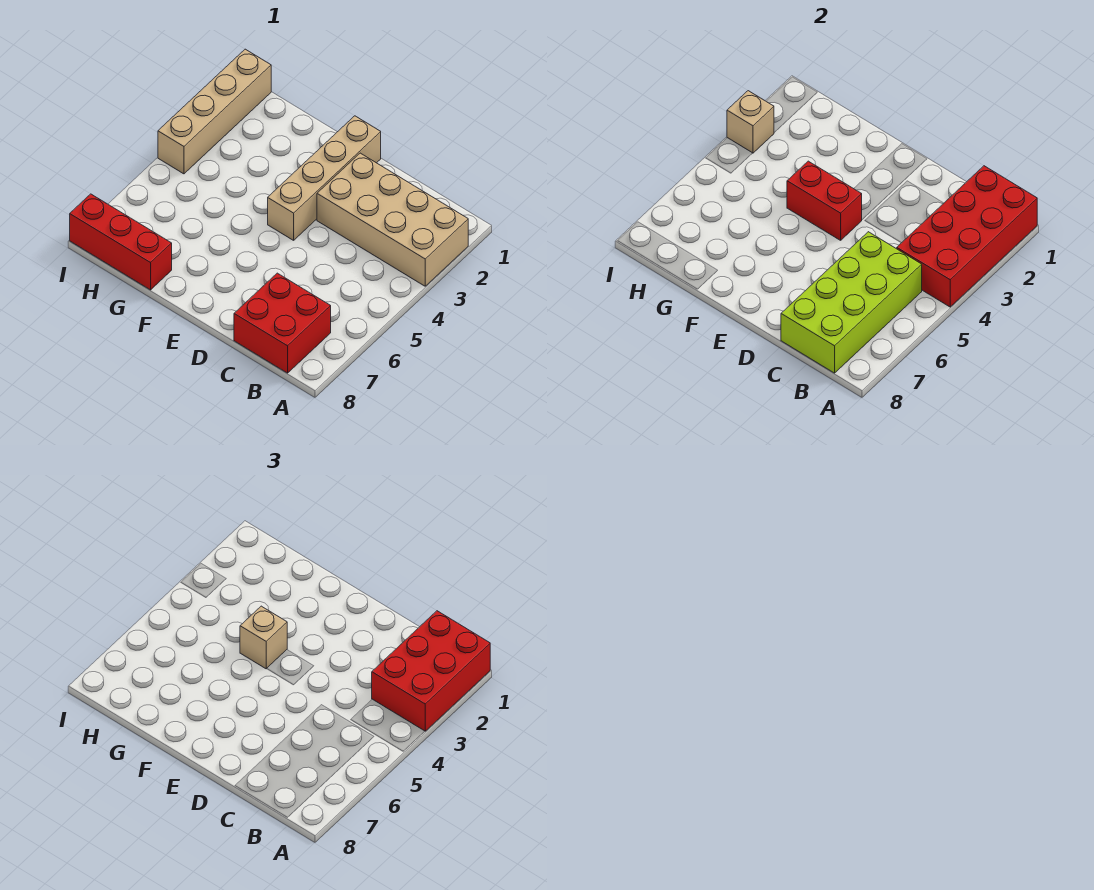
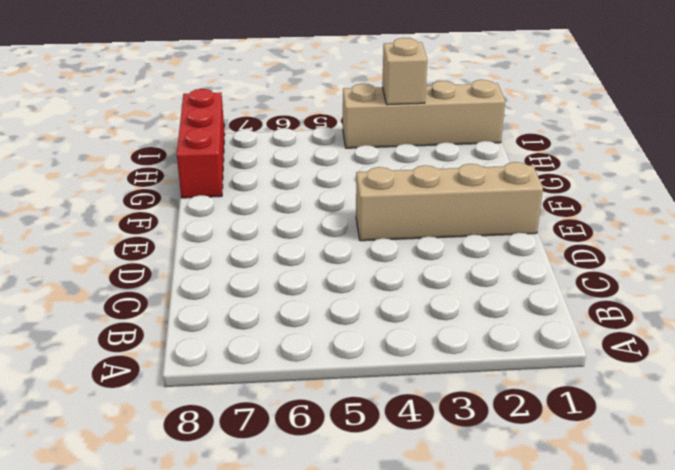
none -> tan 2x4 brick [317,153,468,286]
none -> red 2x2 brick [234,273,331,373]

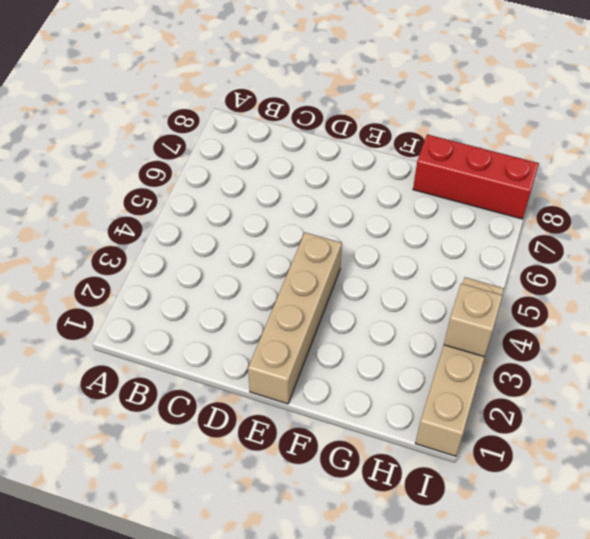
none -> tan 2x4 brick [317,153,468,286]
none -> red 2x2 brick [234,273,331,373]

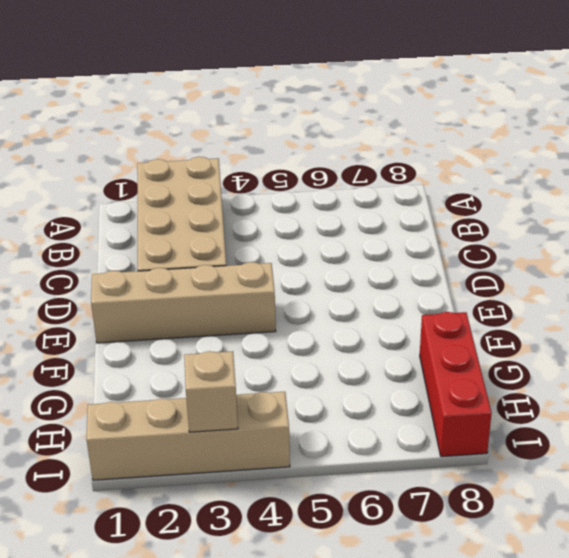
none -> red 2x2 brick [234,273,331,373]
none -> red 2x4 brick [897,166,1037,307]

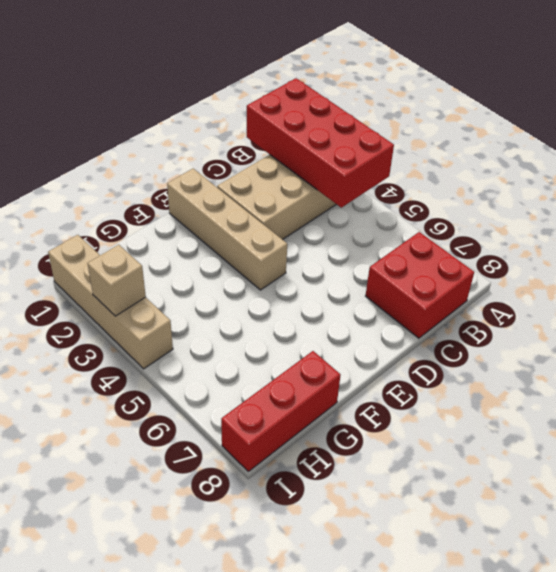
none -> lime 2x4 brick [781,232,922,373]
none -> red 1x2 brick [787,161,862,240]

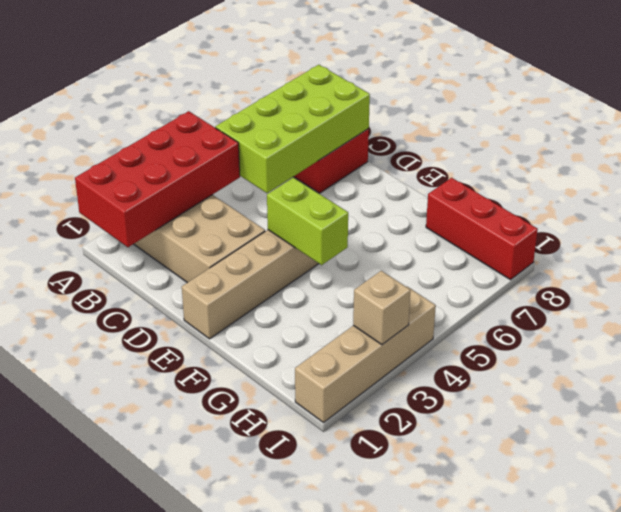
lime 1x2 brick [267,178,348,265] -> red 1x2 brick [787,161,862,240]
none -> red 2x3 brick [372,611,490,731]
none -> tan 1x1 brick [240,606,287,669]

